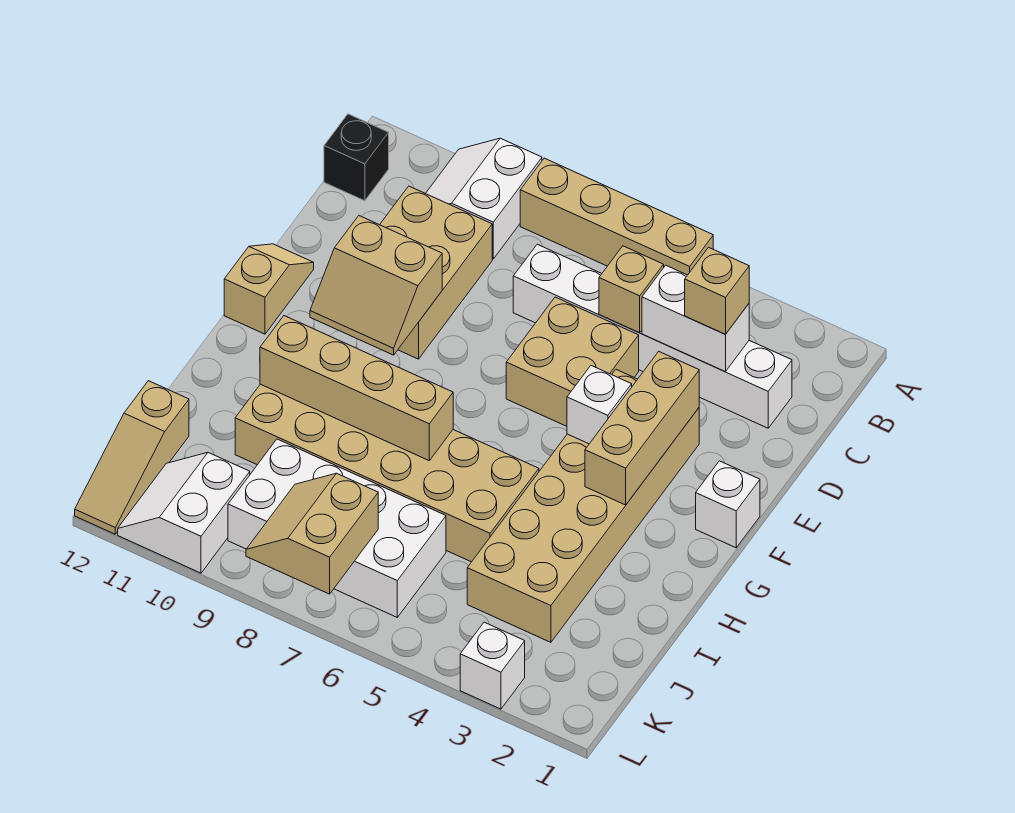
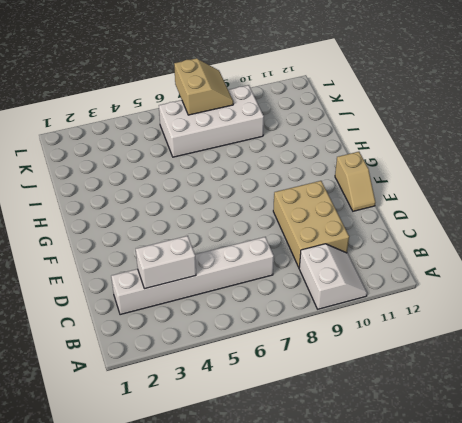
none -> tan 1x4 brick [520,158,713,275]
none -> black 1x1 brick [324,114,389,201]
none -> tan 2x2 brick [506,297,639,426]

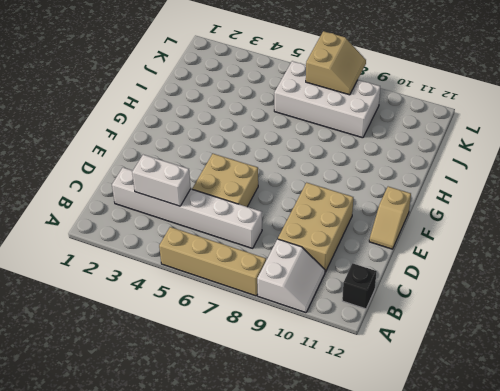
none -> tan 2x6 brick [467,370,699,642]
none -> white 1x1 brick [696,461,760,548]
none -> tan 2x6 brick [235,384,539,562]

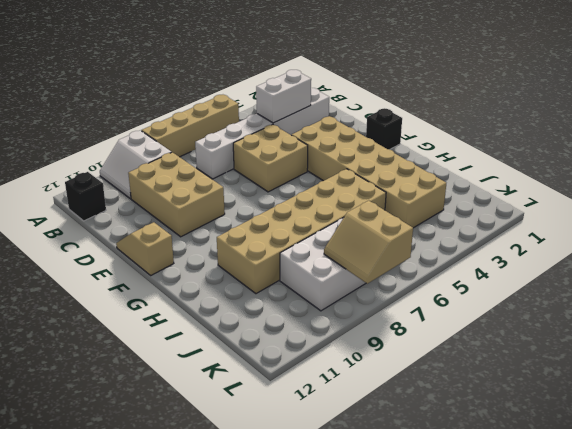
black 1x1 brick [366,109,402,150] -> white 1x1 brick [696,461,760,548]
none -> tan 1x3 slope [75,381,189,534]
none -> white 2x2 slope [118,452,250,573]
none -> white 1x1 brick [460,622,525,709]

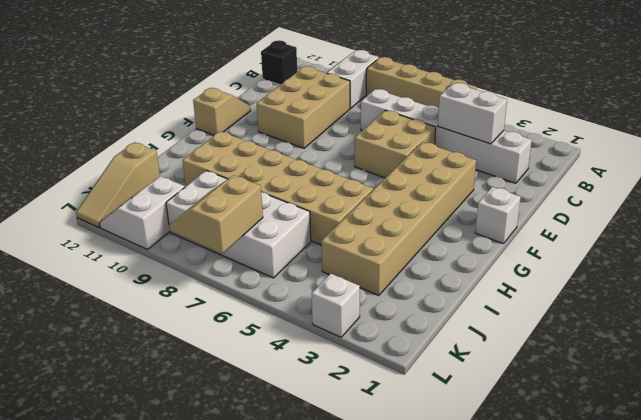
none -> tan 1x1 brick [599,246,664,333]
none -> tan 1x3 brick [585,352,699,505]
none -> tan 2x2 slope [310,216,442,355]

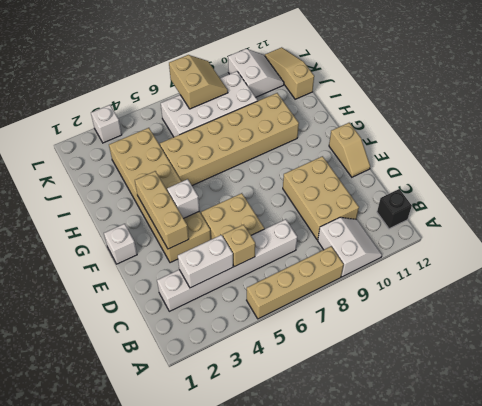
none -> tan 2x2 slope [310,216,442,355]
none -> tan 1x4 brick [260,316,453,460]
none -> tan 1x1 brick [685,247,749,334]

